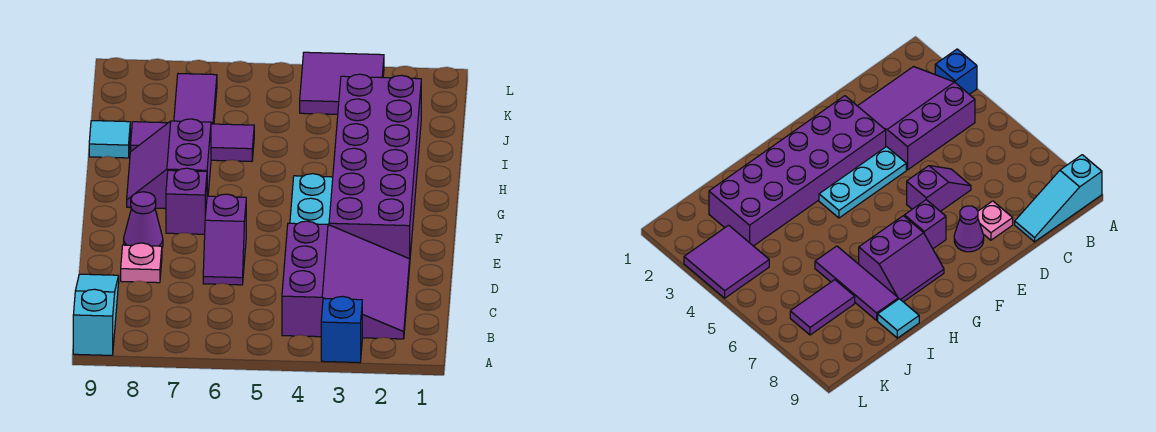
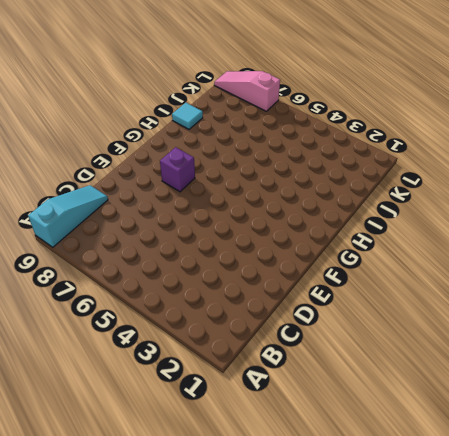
pink 1x3 slope [214,71,280,111] -> none
none -> blue 1x1 brick [321,296,362,363]
none -> purple 3x3 slope [282,221,410,339]
none -> purple 1x2 slope [203,194,246,285]

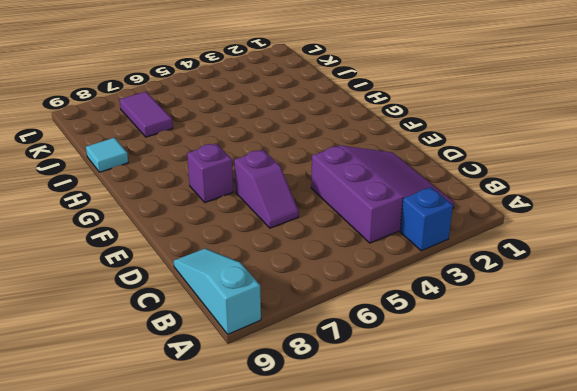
none -> pink 1x1 plate [121,243,162,283]
none -> purple 2x6 brick [329,74,421,259]
none -> cyan 1x3 plate [290,174,333,225]

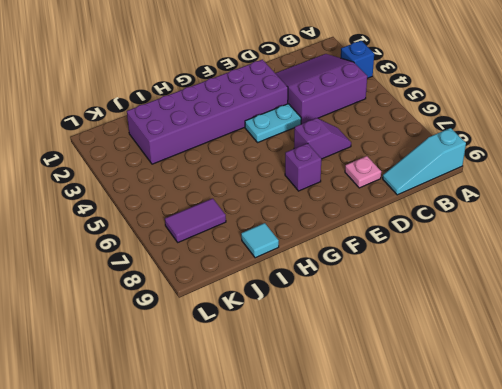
cyan 1x2 plate [245,104,301,143] -> cyan 1x3 plate [290,174,333,225]
none -> purple 1x1 cone [124,192,163,247]
none -> purple 2x2 slope [127,119,211,209]
none -> purple 1x3 tile [131,122,254,161]

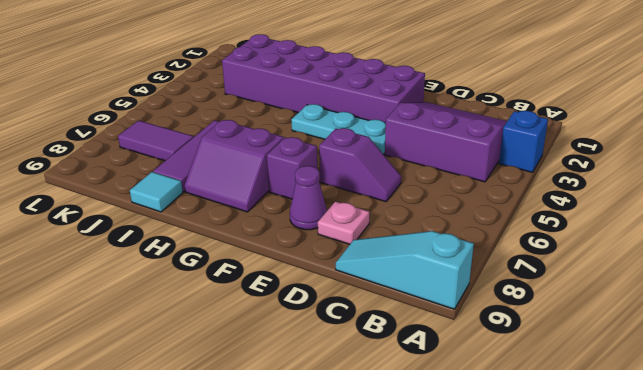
none -> purple 2x2 tile [300,52,384,114]

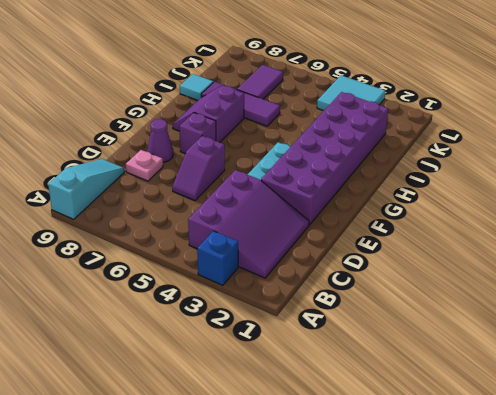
cyan 2x2 tile [317,75,385,111] -> purple 2x2 tile [300,52,384,114]

